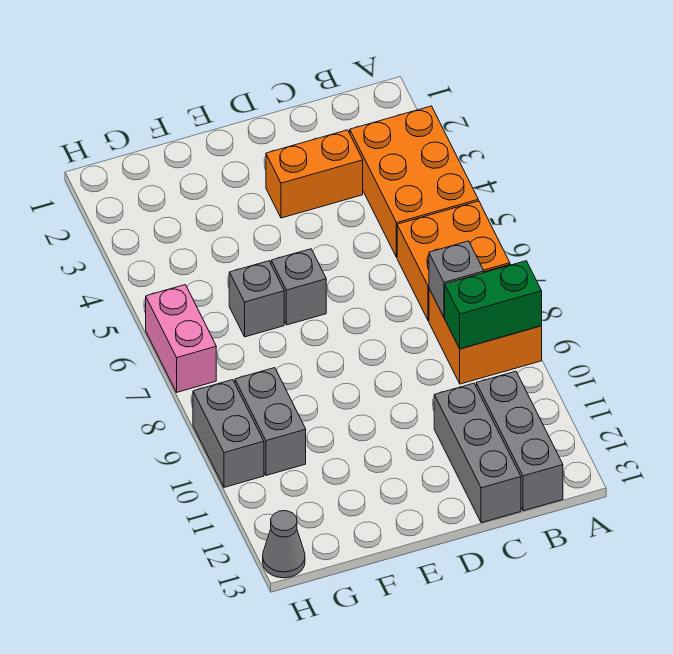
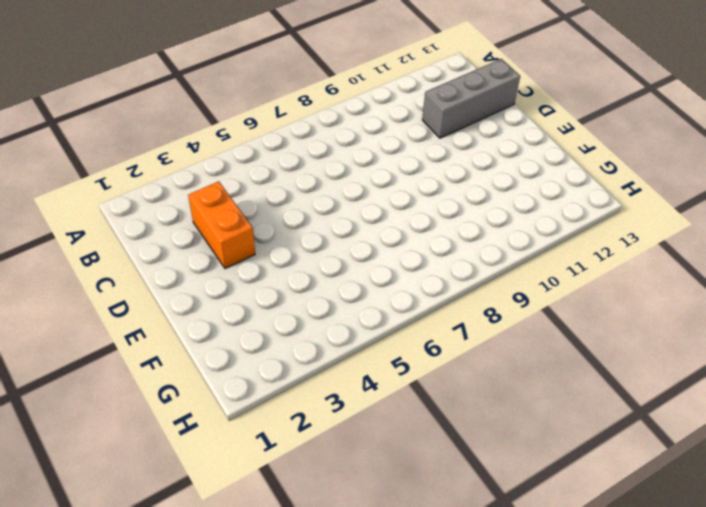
none -> orange 2x3 brick [350,106,478,257]
none -> orange 2x2 brick [397,201,510,321]
none -> orange 2x2 brick [429,264,542,384]

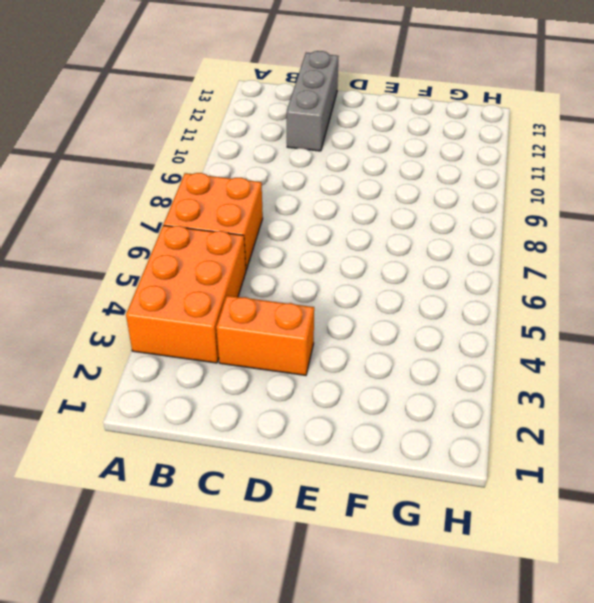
none -> orange 2x2 brick [429,264,542,384]
none -> grey 1x3 brick [476,371,563,511]
none -> grey 1x1 brick [271,249,326,325]

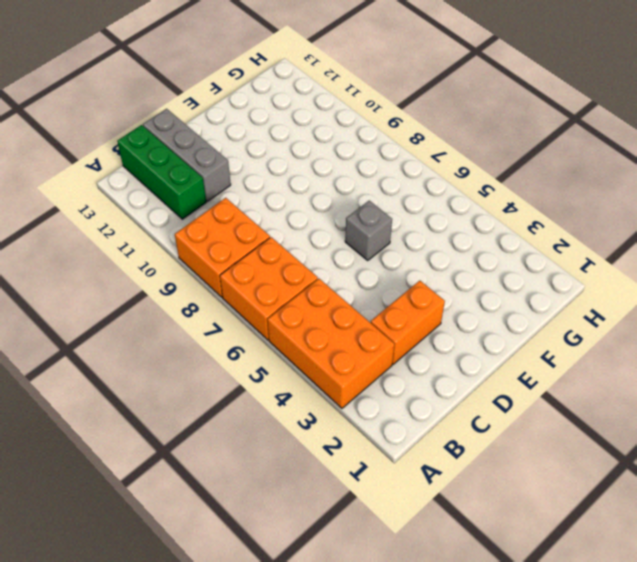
green 1x3 brick [117,125,206,219] -> grey 1x3 brick [476,371,563,511]
none -> grey 1x1 brick [229,261,284,337]
none -> grey 1x2 brick [235,368,306,475]
none -> pink 1x2 brick [146,285,216,392]

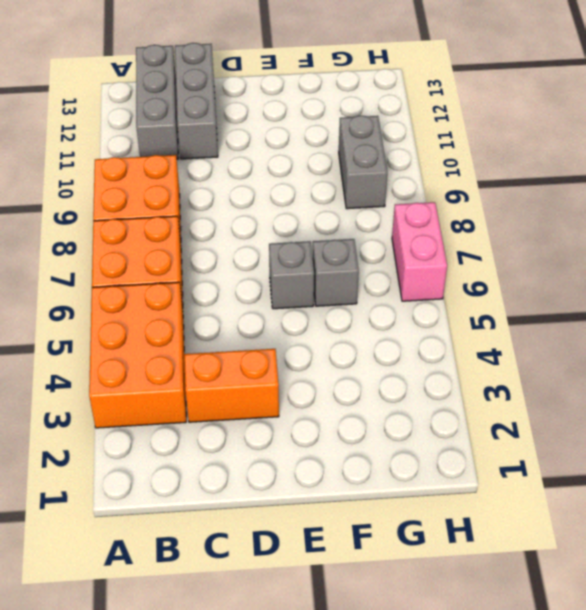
none -> grey 1x2 brick [193,380,264,487]
none -> grey 1x1 cone [263,511,305,578]
none -> green 1x2 brick [445,261,542,349]

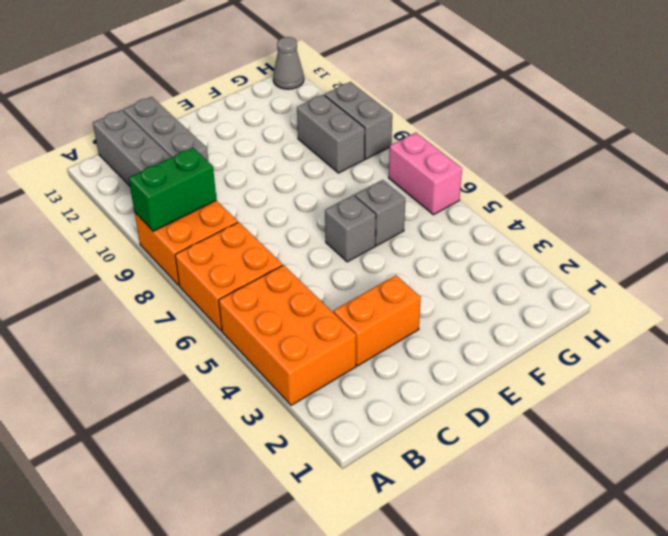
none -> grey 1x1 brick [429,241,484,317]

